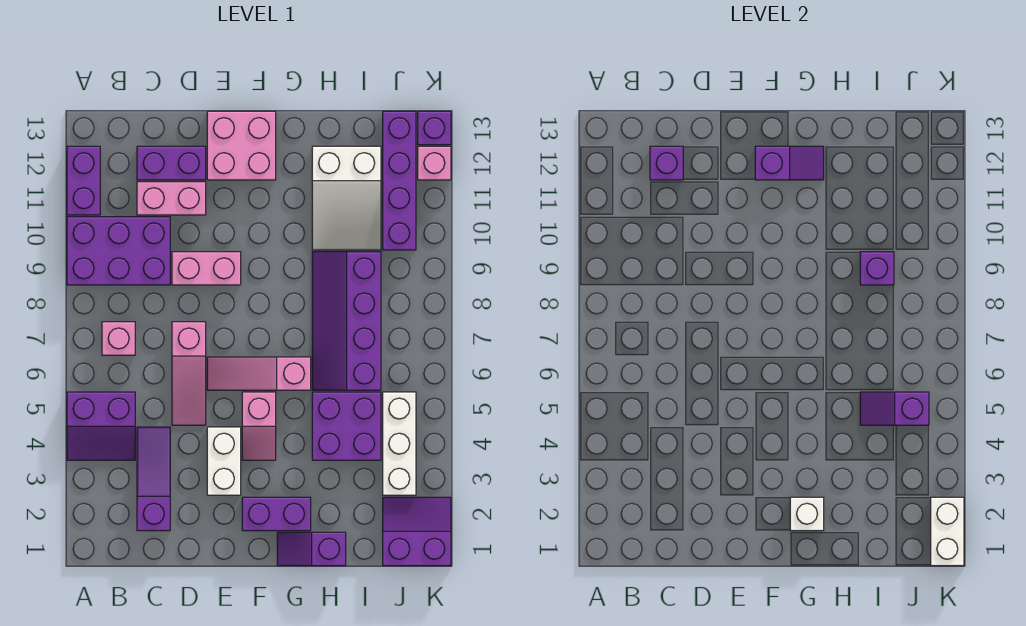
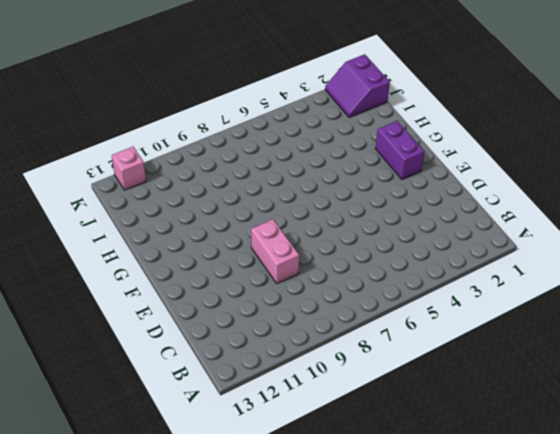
none -> purple 2x2 slope [67,392,135,460]
none -> purple 2x3 brick [67,217,170,285]
none -> purple 1x2 brick [67,146,100,215]

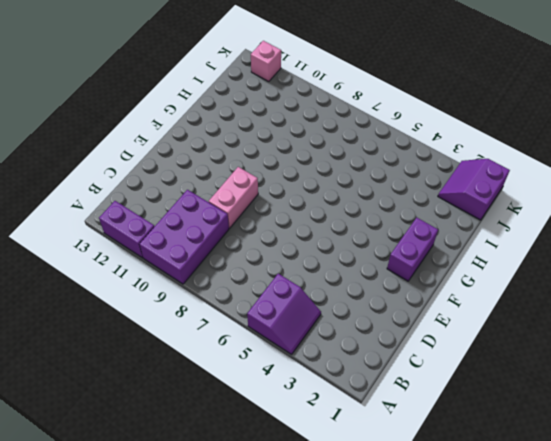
none -> pink 1x1 brick [102,322,135,355]
none -> purple 1x3 slope [137,427,170,531]
none -> pink 1x2 brick [137,182,206,215]

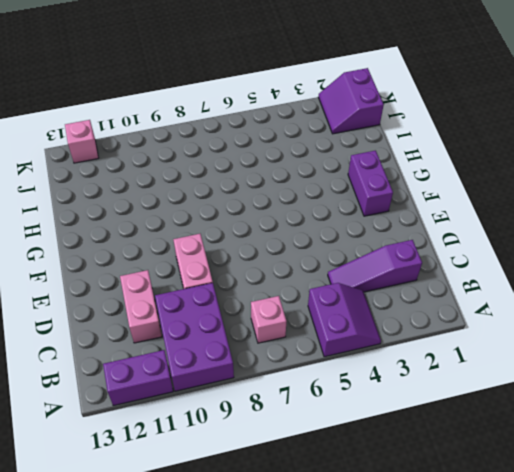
none -> purple 1x2 brick [137,146,206,180]
none -> pink 1x3 slope [172,322,206,425]
none -> white 1x2 brick [207,427,241,495]

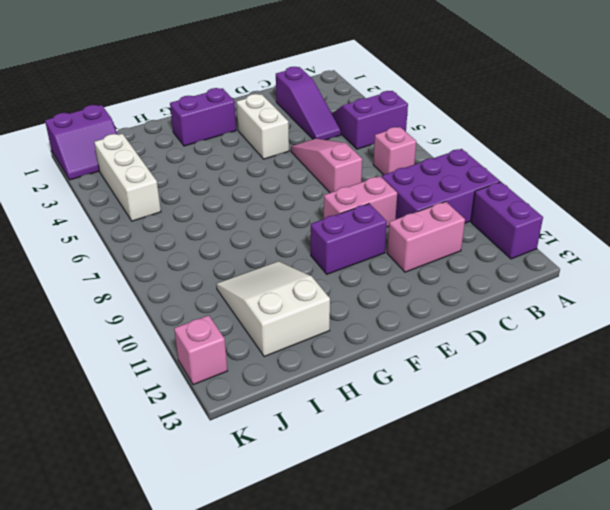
purple 1x2 brick [311,204,387,274] -> purple 1x2 brick moved to [137,146,206,180]
none -> pink 1x3 slope [207,357,311,390]
none -> pink 2x2 brick [207,111,276,180]
none -> pink 1x2 slope [242,392,276,460]

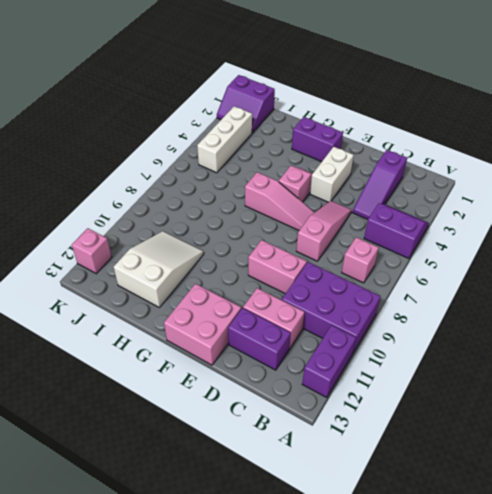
none -> purple 1x2 slope [277,532,346,566]
none -> purple 2x2 brick [312,392,381,460]
none -> purple 2x4 slope [312,252,381,390]

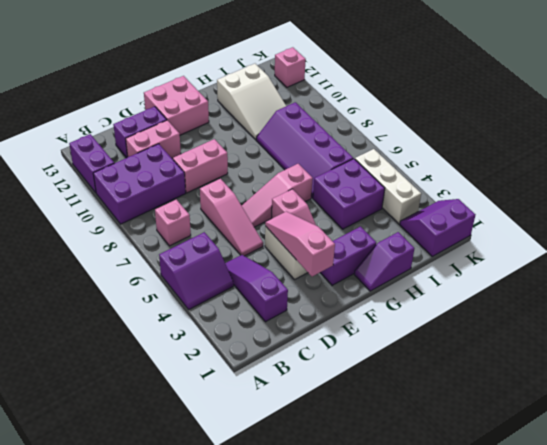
pink 1x3 slope [265,211,335,276] -> none
none -> purple 1x4 brick [383,111,416,250]
none -> purple 1x1 brick [418,111,451,145]
none -> purple 1x1 brick [650,146,683,180]

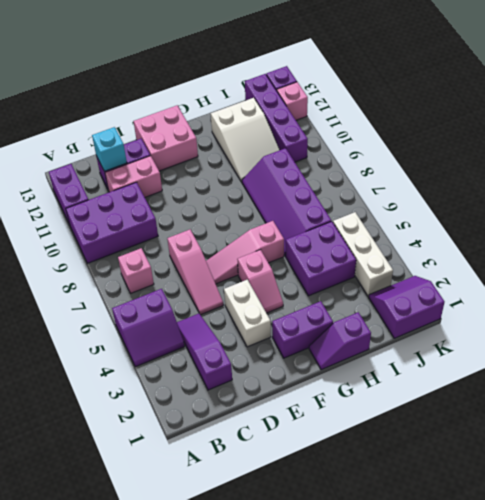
cyan 1x1 brick [92,127,127,171] -> purple 1x1 brick [650,146,683,180]
none -> pink 1x2 brick [172,252,241,285]
none -> purple 1x2 slope [755,146,824,180]
none -> white 1x1 brick [790,497,824,531]

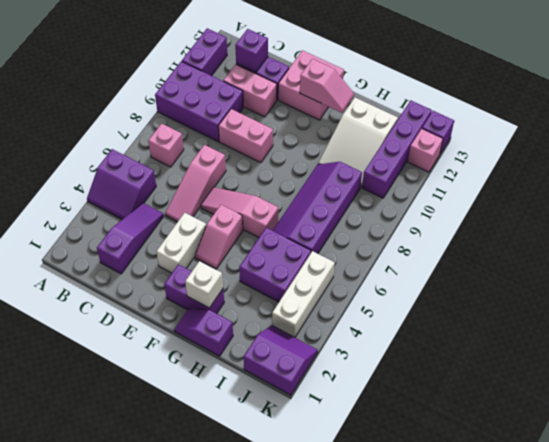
pink 1x2 slope [300,59,354,113] -> purple 1x2 slope [755,146,824,180]
none -> purple 1x2 slope [860,392,929,425]
none -> purple 1x1 brick [860,252,894,285]
none -> white 1x2 brick [931,497,964,566]

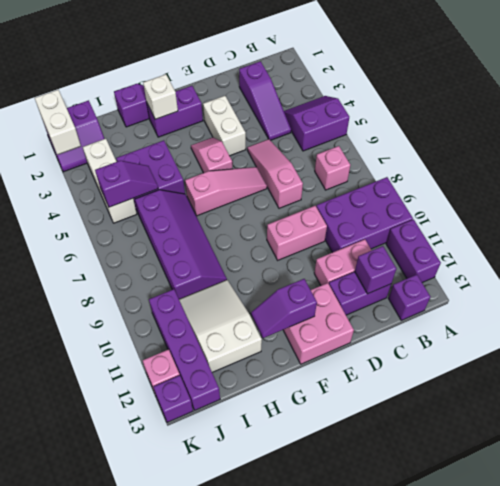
purple 1x1 brick [388,275,430,320] -> purple 1x1 brick moved to [860,252,894,285]

